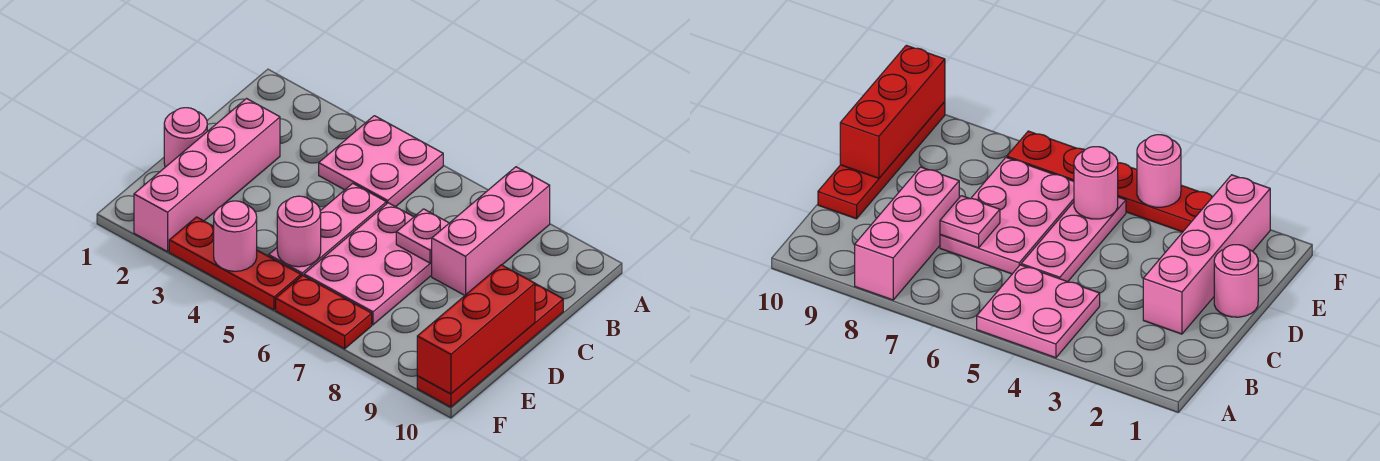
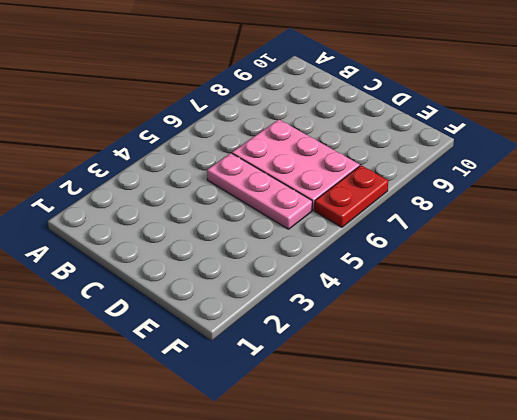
none -> pink 2x2 plate [319,116,443,207]
none -> pink 1x3 brick [432,167,550,295]
none -> pink 1x4 brick [134,99,280,252]

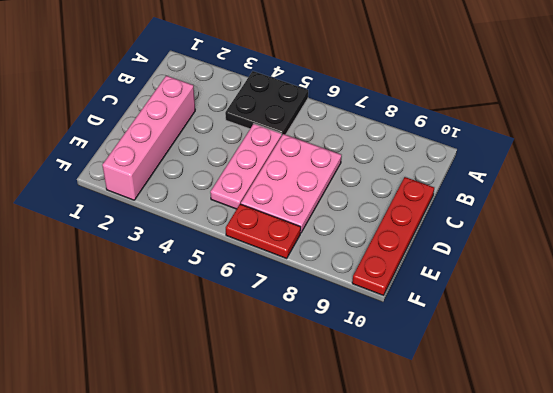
black 2x2 plate [225,71,308,135] -> pink 2x2 plate [319,116,443,207]
none -> pink 1x3 brick [432,167,550,295]
none -> pink 1x1 round brick [164,108,207,167]
none -> red 1x3 plate [169,217,301,310]

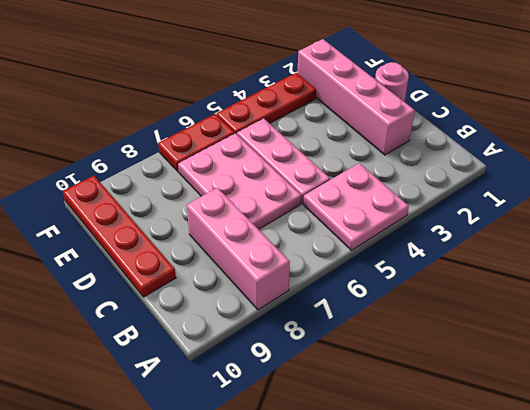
none -> pink 1x1 plate [396,209,449,263]
none -> red 1x3 brick [417,265,535,394]
none -> pink 1x1 round brick [277,196,321,267]

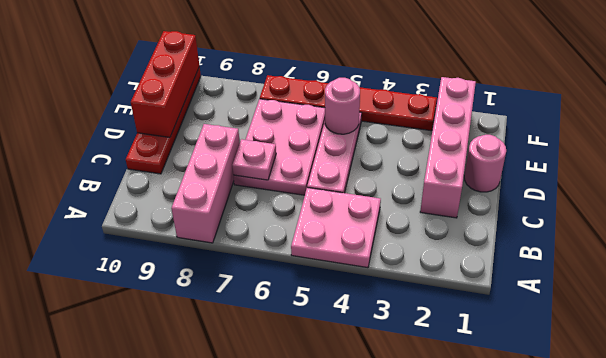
none -> pink 1x1 round brick [214,201,257,271]

